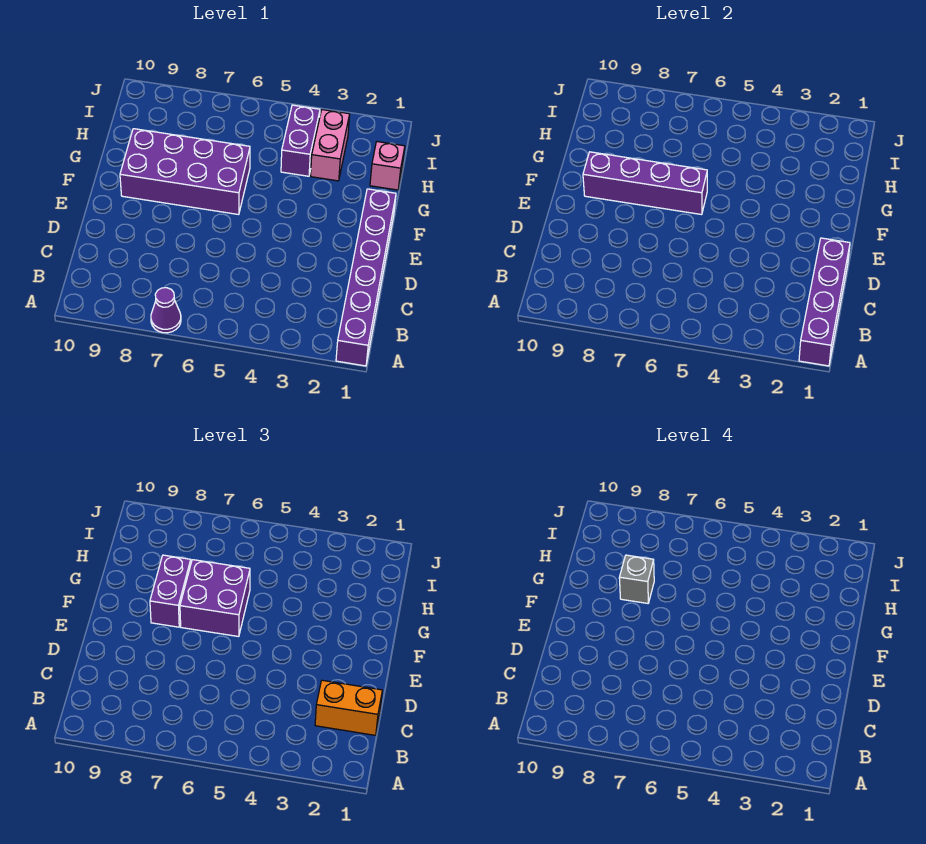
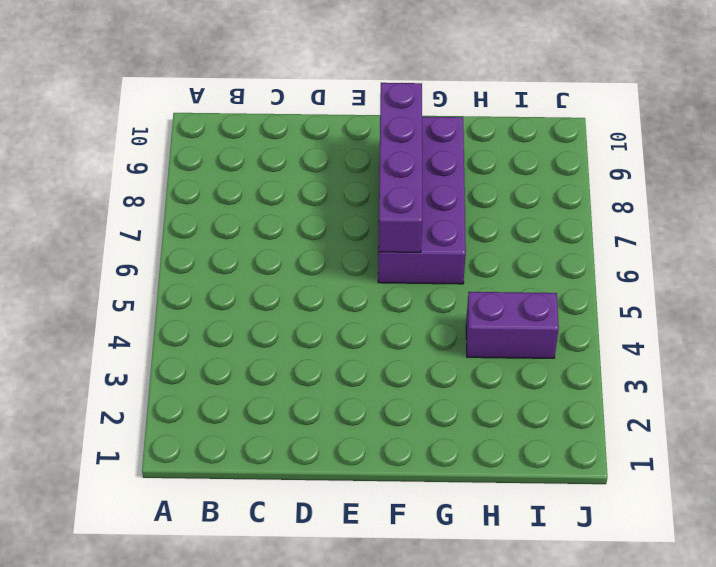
none -> purple 1x6 brick [336,189,396,366]
none -> purple 1x1 cone [151,288,181,333]
none -> pink 1x1 brick [370,142,405,190]

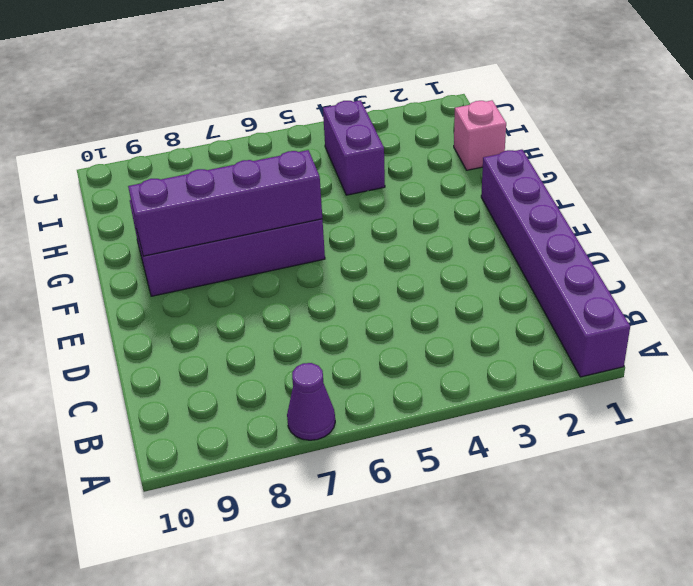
none -> pink 1x2 brick [311,110,350,181]
none -> purple 1x4 brick [799,238,850,366]
none -> orange 1x2 brick [315,680,382,735]

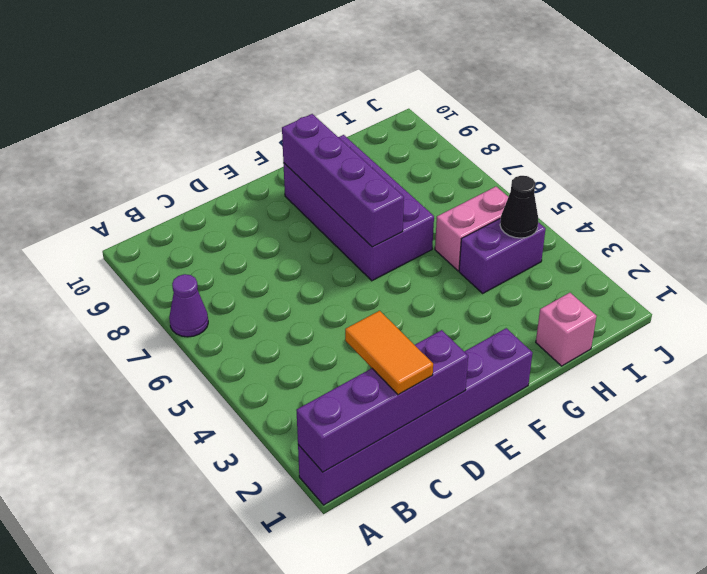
orange 1x2 tile [345,311,433,395] -> orange 1x2 brick [315,680,382,735]
pink 1x2 brick [435,187,508,271] -> pink 1x2 brick moved to [311,110,350,181]
black 1x1 cone [500,176,539,238] -> none
none -> purple 2x2 brick [180,560,250,637]
none -> purple 1x2 brick [150,555,191,627]
none -> grey 1x1 brick [619,555,654,603]

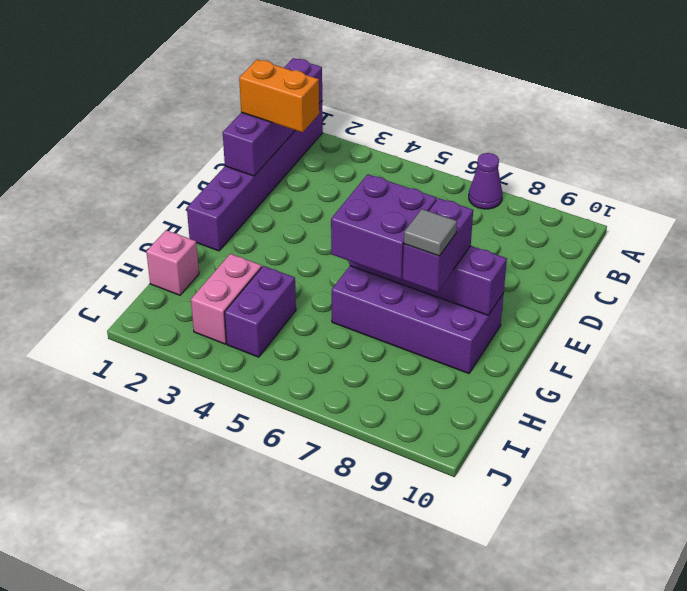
grey 1x1 tile [404,209,457,256] -> grey 1x1 brick [619,555,654,603]

